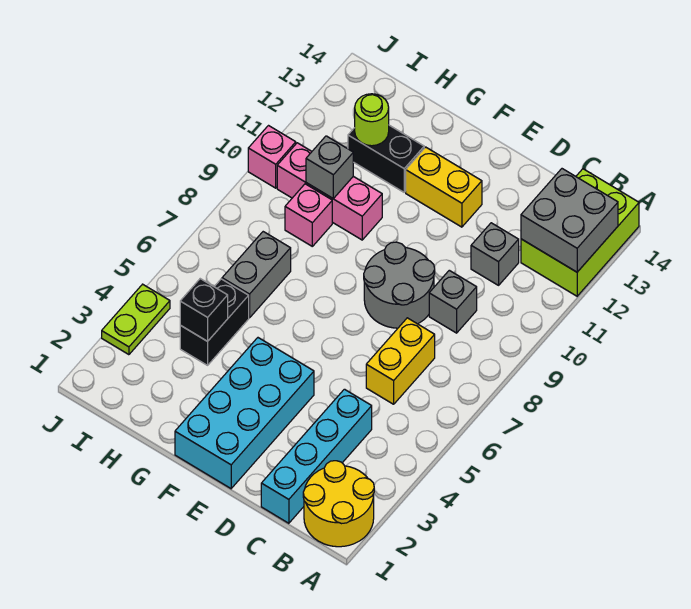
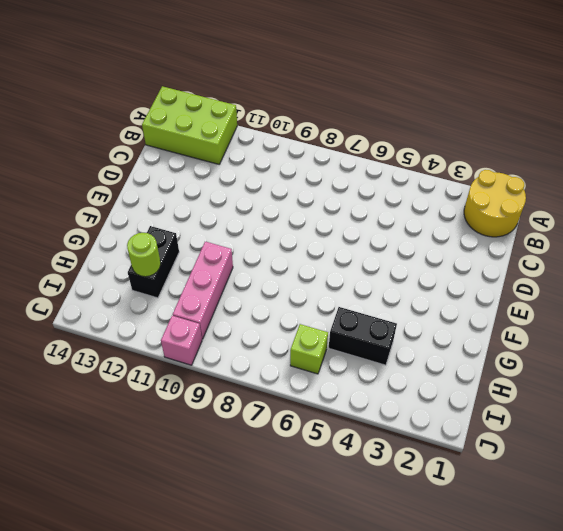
lime 1x1 brick [290,324,328,374] -> none
none -> cyan 1x4 brick [261,389,372,523]
none -> yellow 1x2 brick [366,318,435,404]
none -> grey 1x1 brick [429,270,477,333]

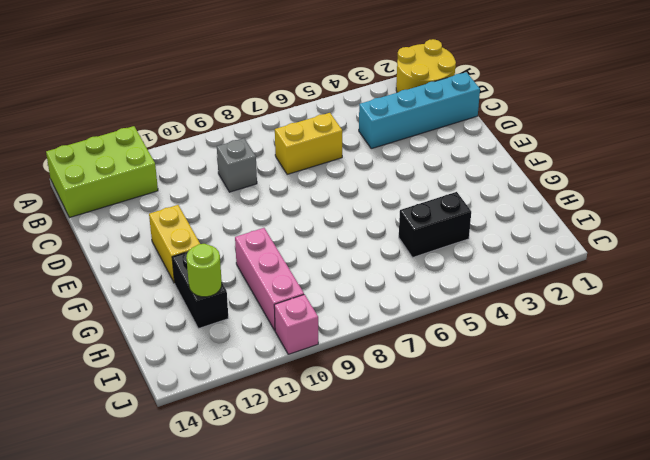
none -> grey 1x1 brick [471,223,519,285]
none -> grey 2x2 round brick [364,242,435,328]
none -> cyan 2x4 brick [175,338,314,488]

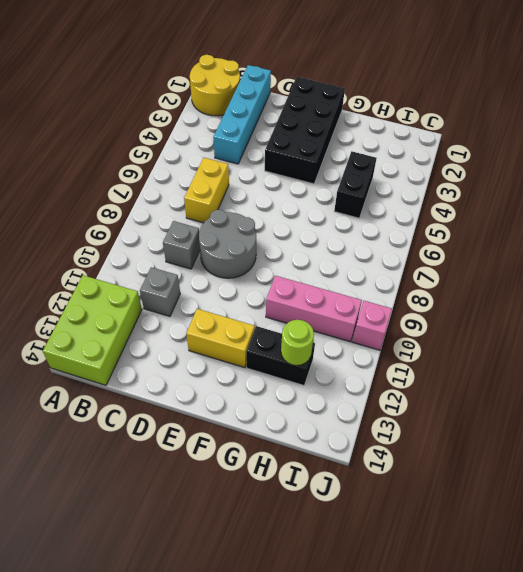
black 2x4 brick [265,77,345,184] -> cyan 2x4 brick [175,338,314,488]
none -> grey 1x2 brick [222,232,291,318]
none -> pink 1x1 brick [285,184,332,246]
none -> lime 1x2 plate [102,284,170,355]

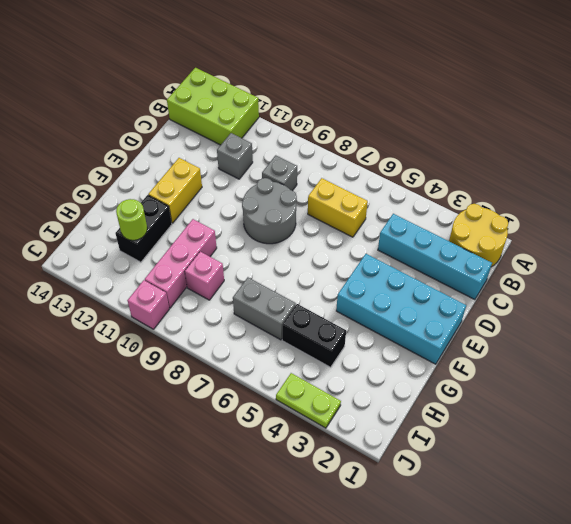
none -> grey 2x2 brick [521,169,618,272]
none -> black 1x1 brick [180,279,228,341]
none -> grey 1x1 brick [306,136,353,198]

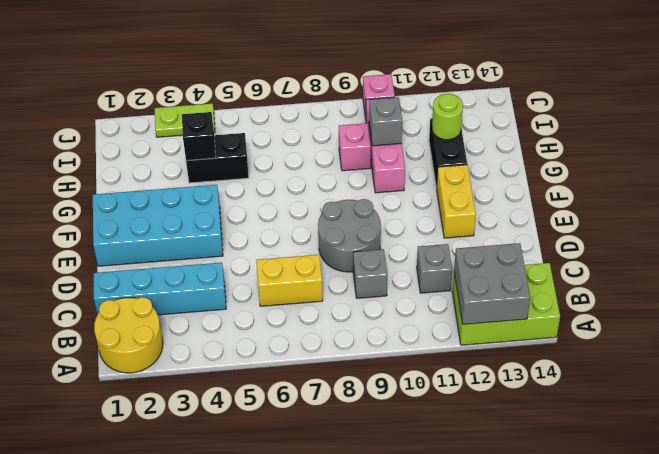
none -> grey 1x2 brick [222,232,291,318]

